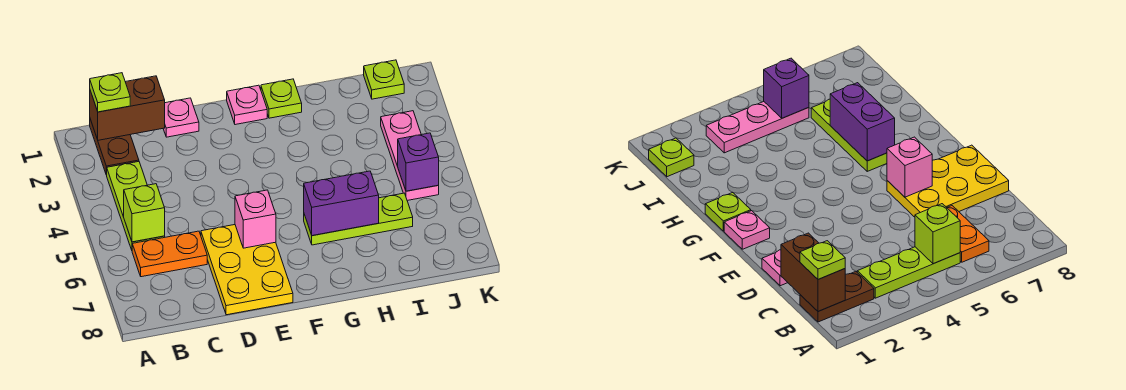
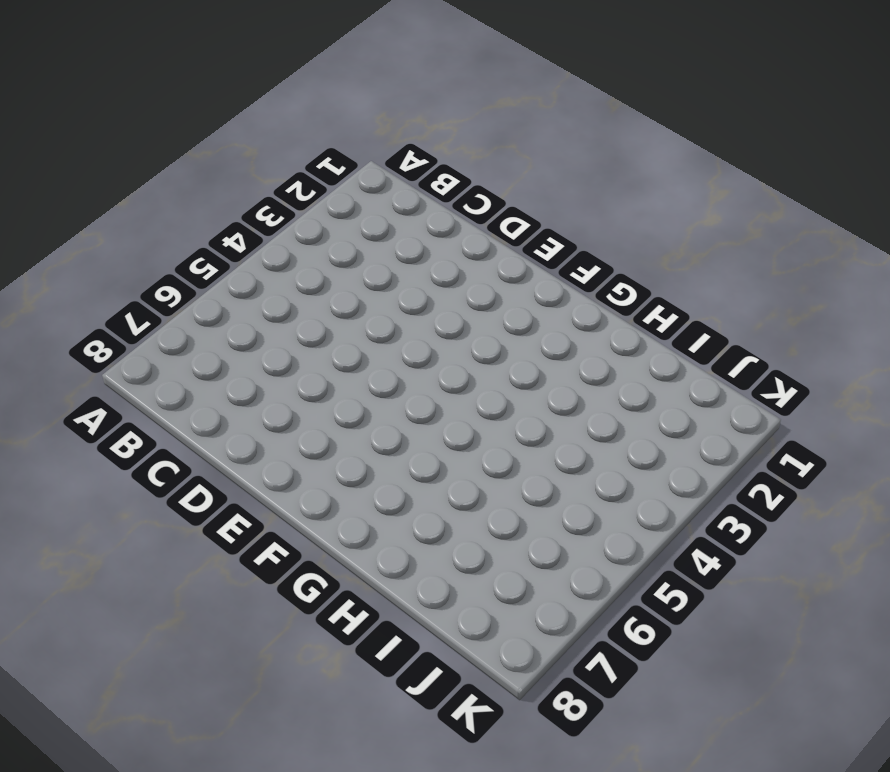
none -> brown 1x2 plate [90,119,139,175]
none -> lime 1x3 plate [107,162,165,250]
none -> orange 1x2 plate [132,231,207,277]

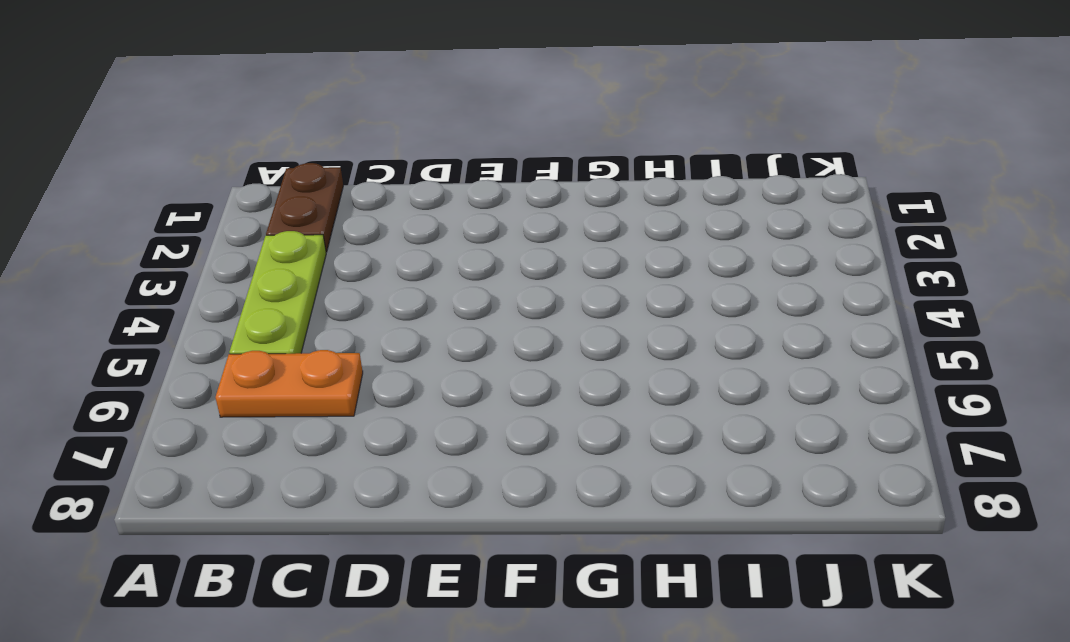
none -> pink 1x1 plate [163,98,199,137]
none -> yellow 2x3 plate [201,225,293,315]
none -> pink 1x1 plate [227,85,267,125]

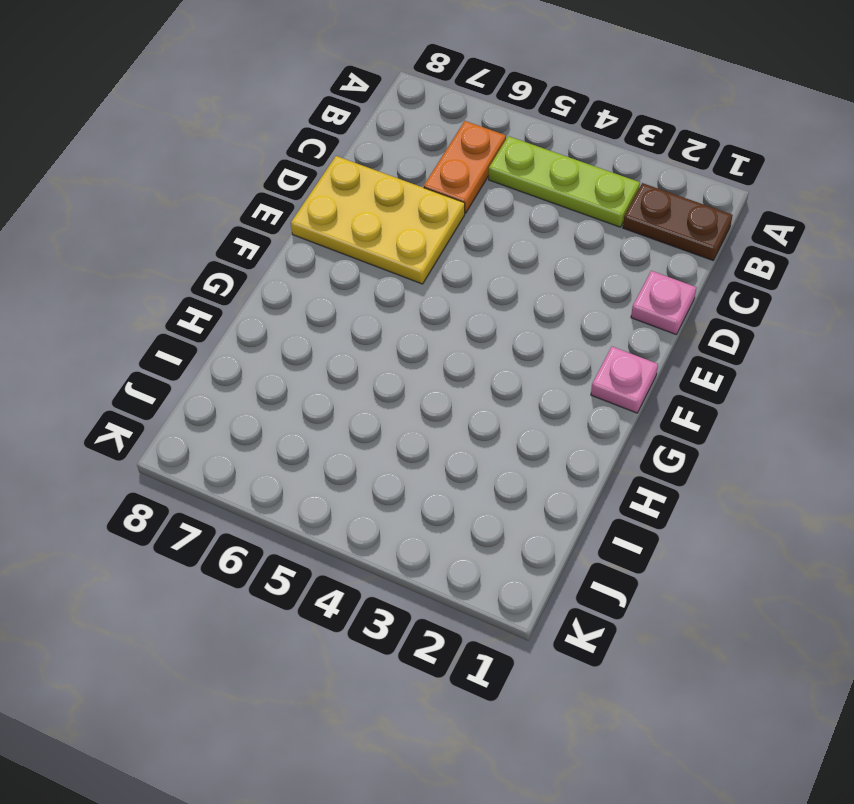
none -> lime 1x1 plate [261,79,302,118]
none -> lime 1x3 plate [304,193,413,245]
none -> lime 1x1 plate [364,60,404,99]

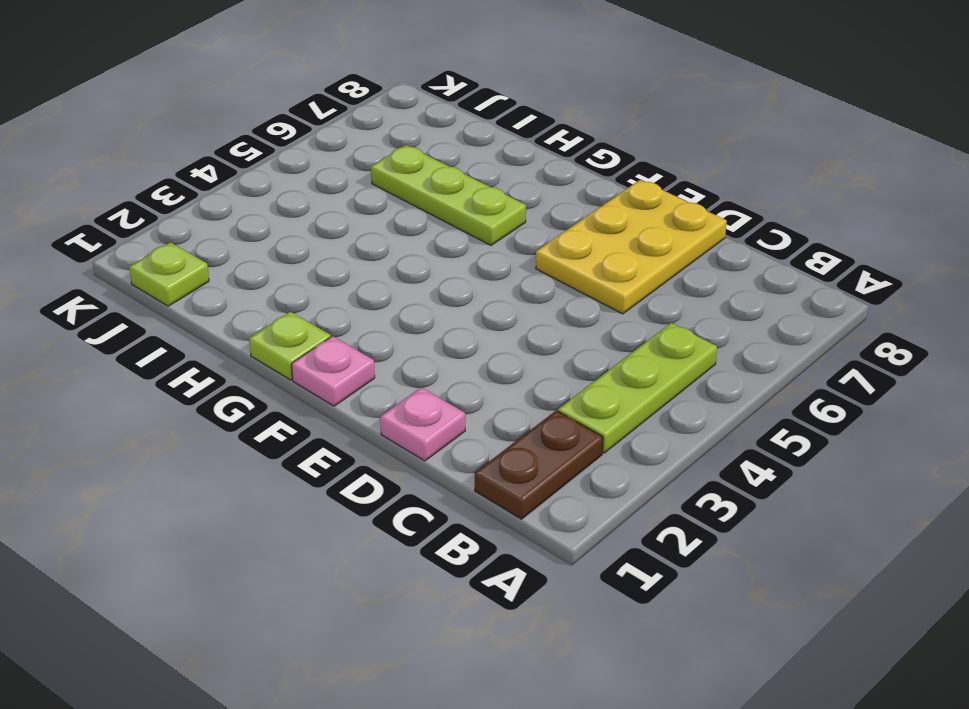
none -> orange 1x2 plate [132,231,207,277]
none -> pink 1x3 plate [381,111,439,201]
none -> brown 1x2 brick [90,76,165,140]

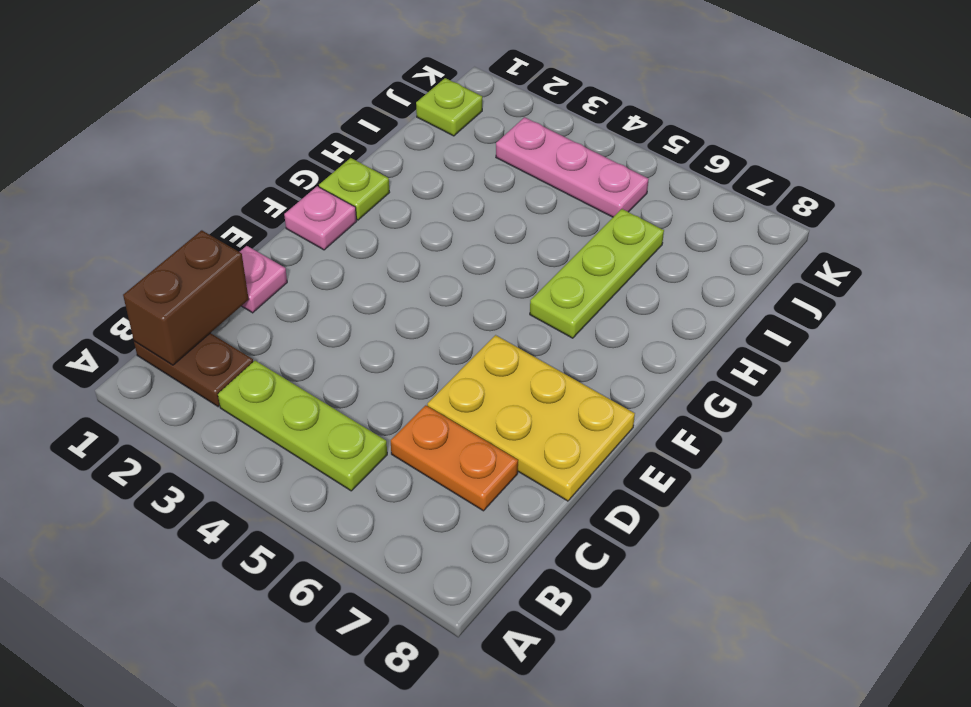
orange 1x2 plate [391,405,518,511] -> orange 1x2 plate turned to [132,231,207,277]
none -> lime 1x1 brick [124,184,165,242]
none -> pink 1x1 brick [235,190,276,248]
none -> purple 1x2 brick [304,171,379,236]

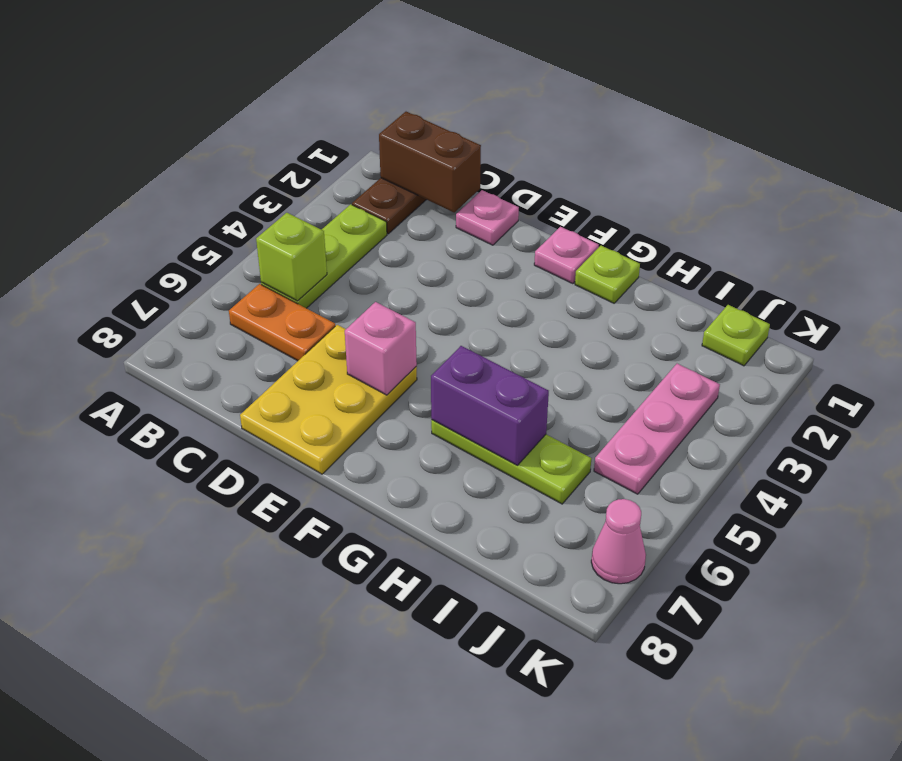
pink 1x1 cone [591,499,646,584] -> none
none -> purple 1x1 brick [398,133,439,191]
none -> lime 1x1 plate [90,73,130,112]

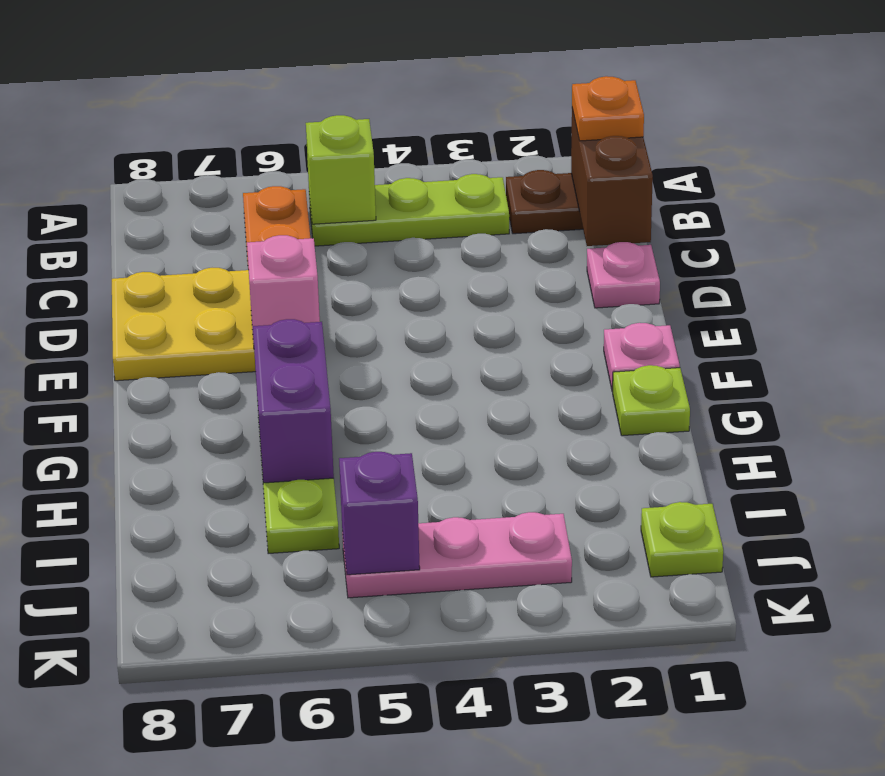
orange 1x1 plate [572,76,644,141] -> lime 1x1 plate [90,73,130,112]

